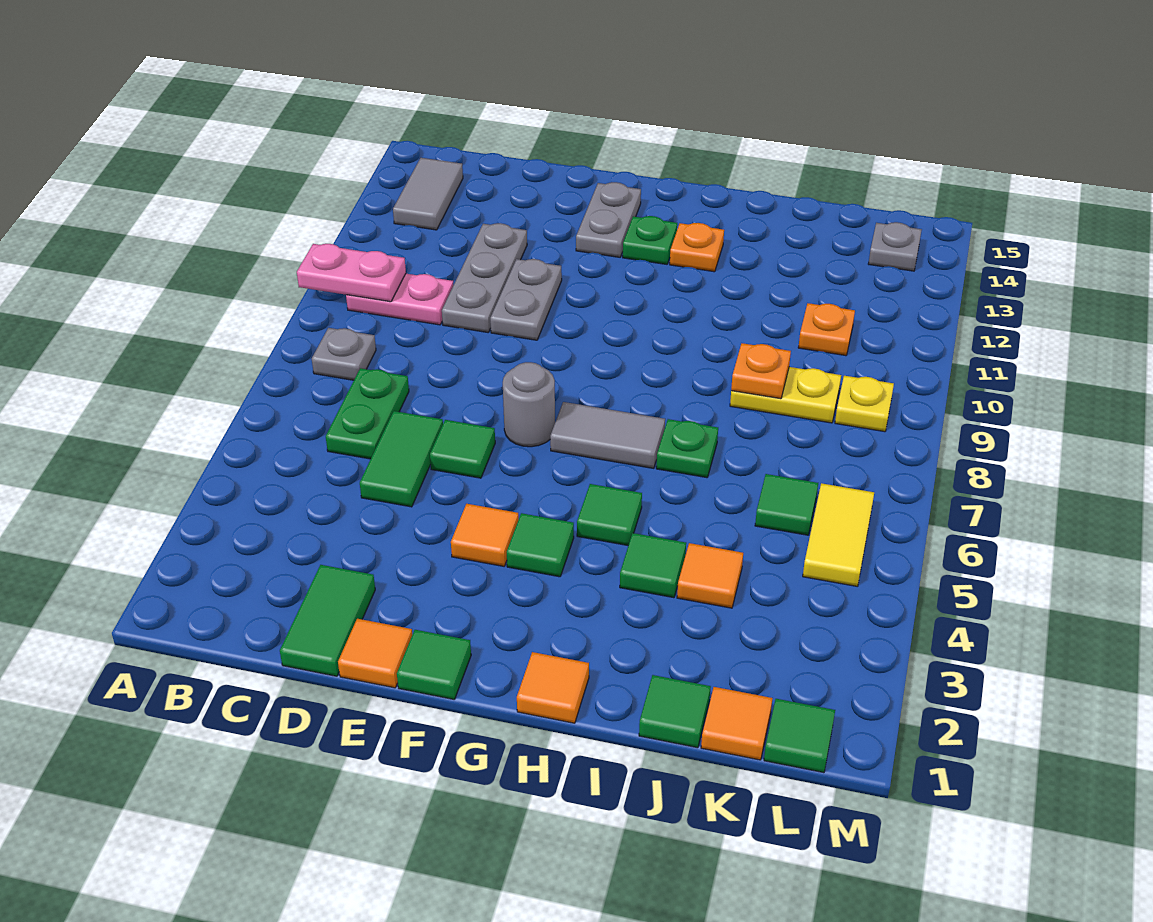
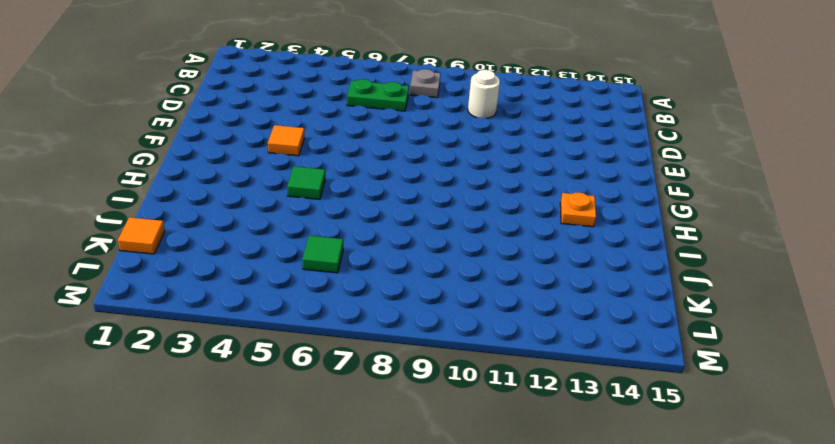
white 1x1 round brick [468,70,500,118] -> pink 1x2 plate [346,274,453,325]
none -> grey 1x2 tile [393,158,463,230]
none -> green 1x2 tile [280,565,375,676]
none -> green 1x2 tile [360,411,443,507]
none -> grey 1x3 plate [442,223,527,332]

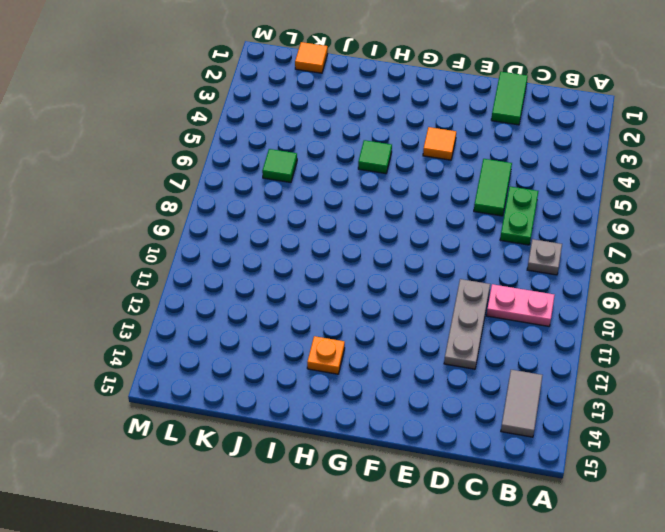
none -> orange 1x1 tile [338,619,412,688]
none -> green 1x1 tile [430,420,495,478]
none -> grey 1x2 plate [490,259,562,340]
none -> green 1x1 tile [397,630,471,699]

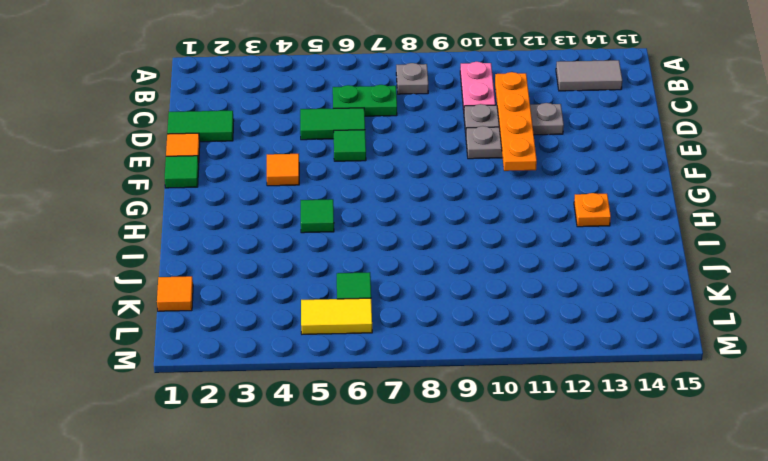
orange 1x4 plate [495,72,537,171] -> none
none -> grey 1x1 round brick [503,362,555,447]
none -> grey 1x2 plate [576,182,641,257]
none -> green 1x1 tile [507,513,574,577]
none -> grey 1x2 tile [550,402,665,468]

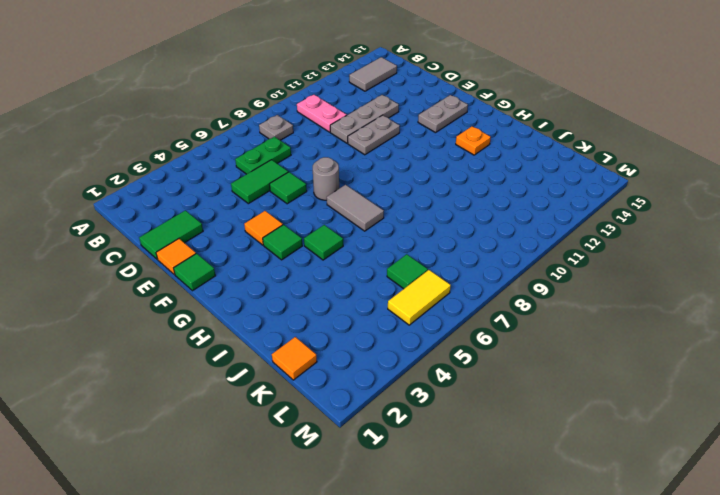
none -> green 1x1 plate [623,216,677,264]
none -> orange 1x1 tile [517,652,589,723]
none -> green 1x1 tile [620,533,686,598]
none -> green 1x1 plate [656,419,718,478]

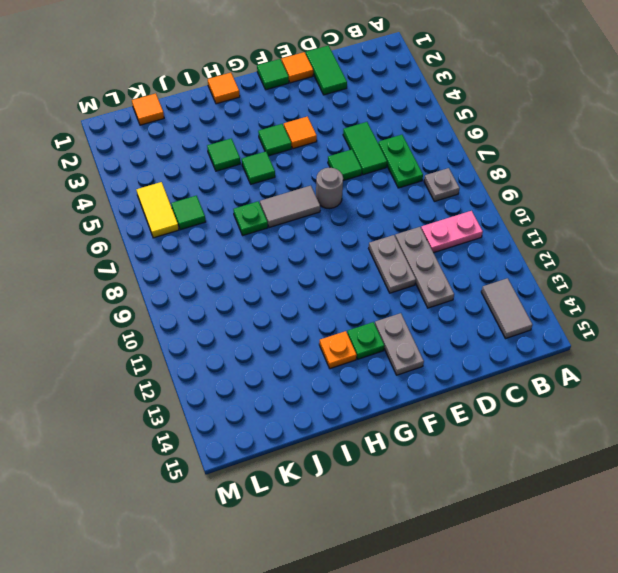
none -> green 1x1 tile [639,675,711,748]
none -> orange 1x1 tile [677,543,743,608]
none -> yellow 1x2 plate [730,367,841,423]
none -> orange 1x1 plate [798,303,855,356]

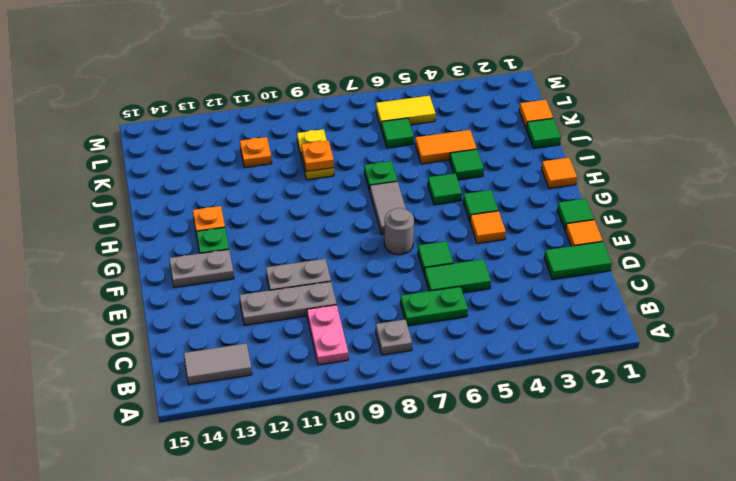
orange 1x2 tile [415,130,477,164] -> orange 1x1 tile [677,543,743,608]
none -> green 1x1 tile [764,699,835,773]
none -> yellow 1x1 plate [835,376,894,432]
none -> grey 1x1 plate [868,222,922,271]
none -> pink 1x2 plate [297,244,406,302]

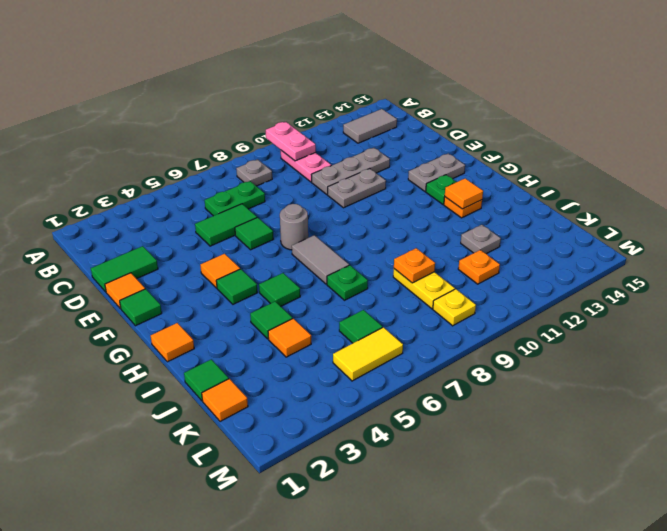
orange 1x1 tile [445,179,483,209] -> none
grey 1x1 plate [461,225,501,254] -> grey 1x1 plate moved to [868,222,922,271]
none -> green 1x1 tile [764,699,835,773]

